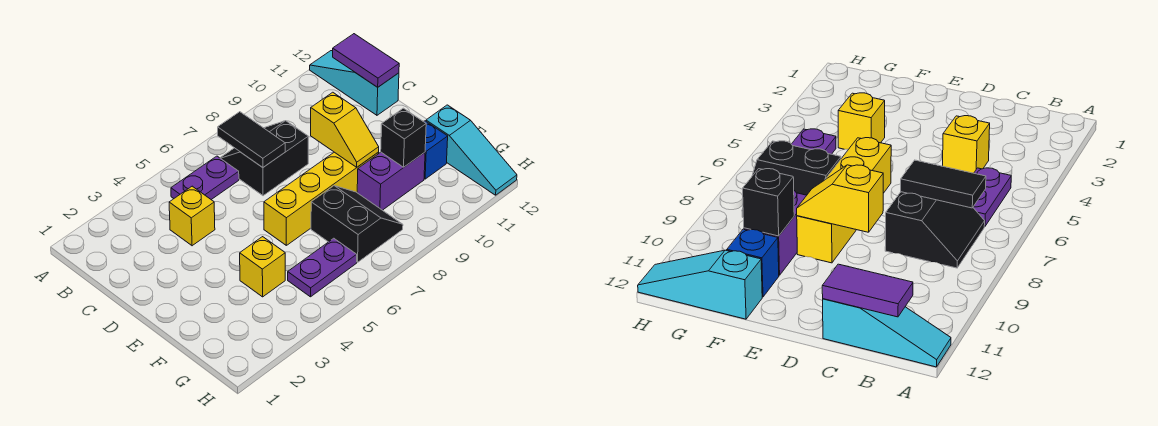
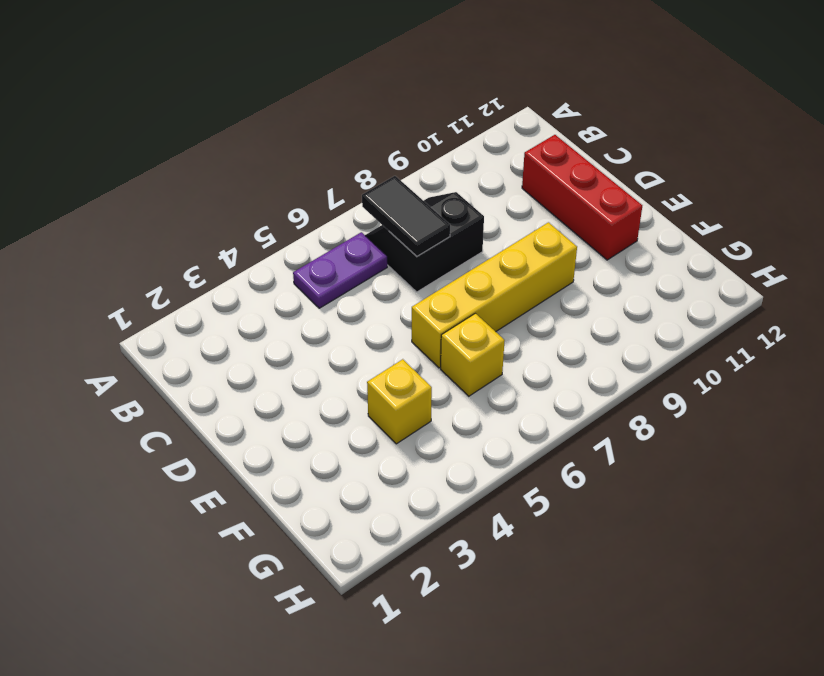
red 1x3 brick [522,135,642,260] -> none
yellow 1x1 brick [441,313,505,396] -> yellow 1x1 brick moved to [169,186,215,246]
none -> cyan 1x3 slope [310,51,399,115]
none -> black 2x2 slope [311,186,403,262]
none -> purple 1x2 brick [357,152,425,210]

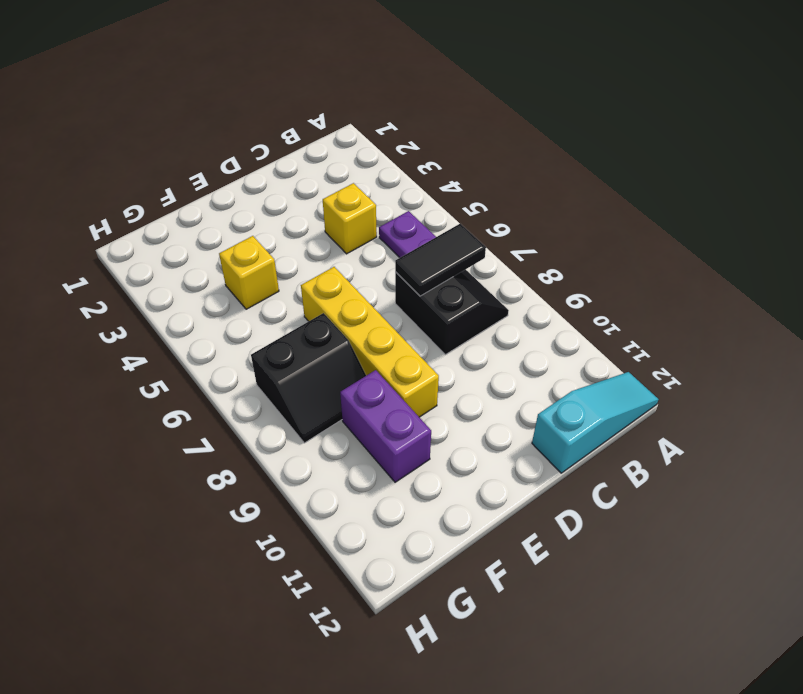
none -> blue 1x1 brick [424,121,448,179]
none -> cyan 1x3 slope [426,105,517,195]
none -> purple 1x2 plate [288,238,357,297]

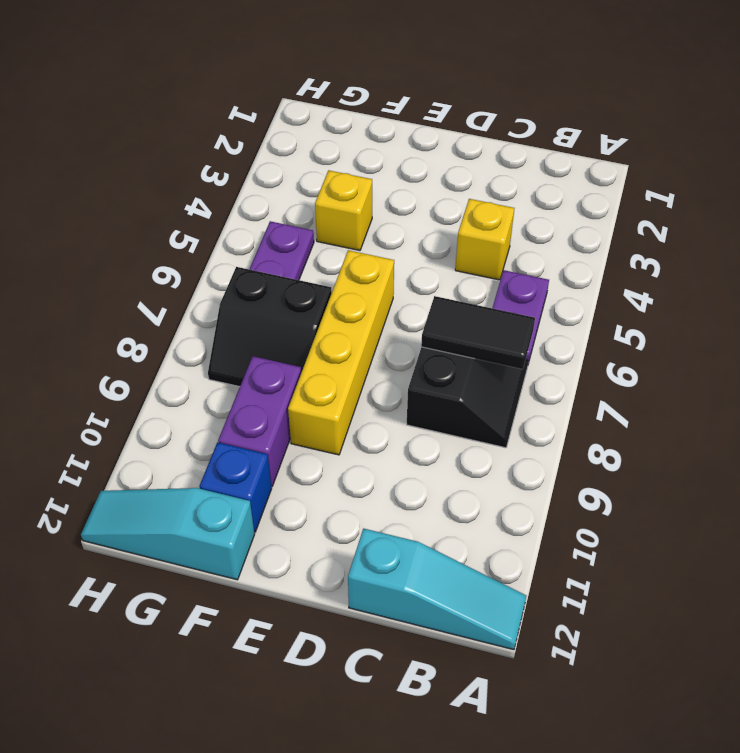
none -> purple 1x2 tile [333,34,399,87]
none -> yellow 1x2 slope [311,92,379,167]
none -> black 1x1 brick [381,108,426,167]

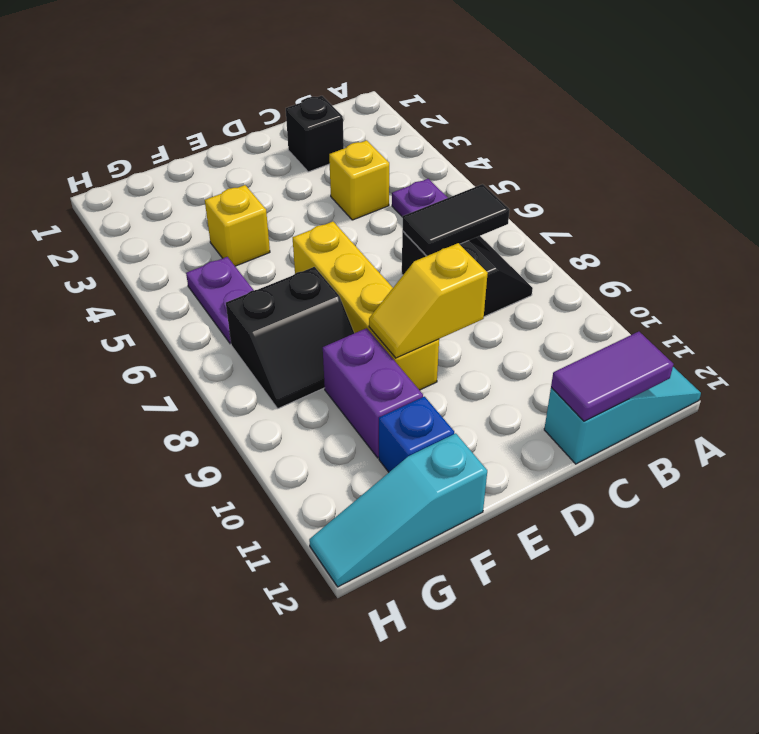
black 1x1 brick [286,96,344,172] -> black 1x1 brick moved to [381,108,426,167]

